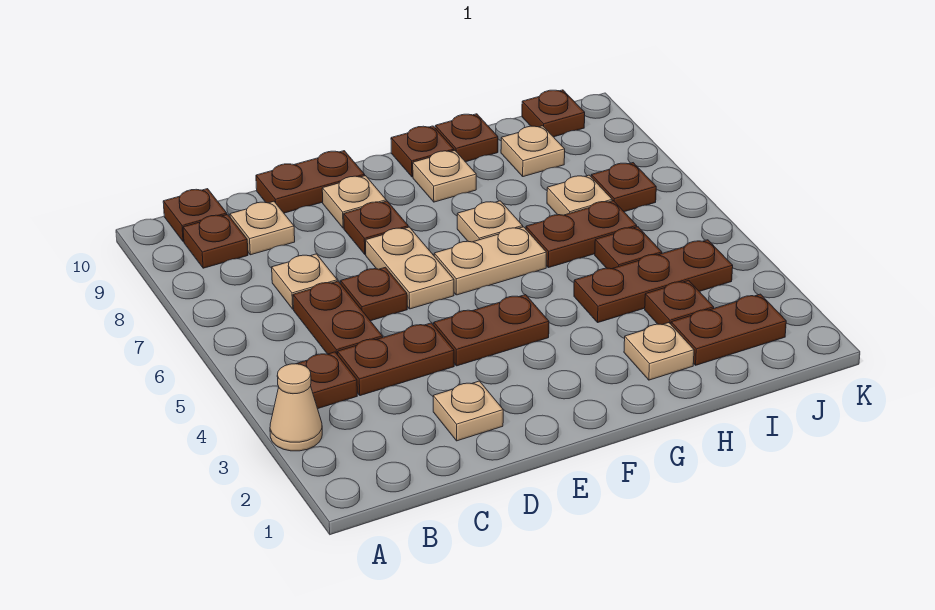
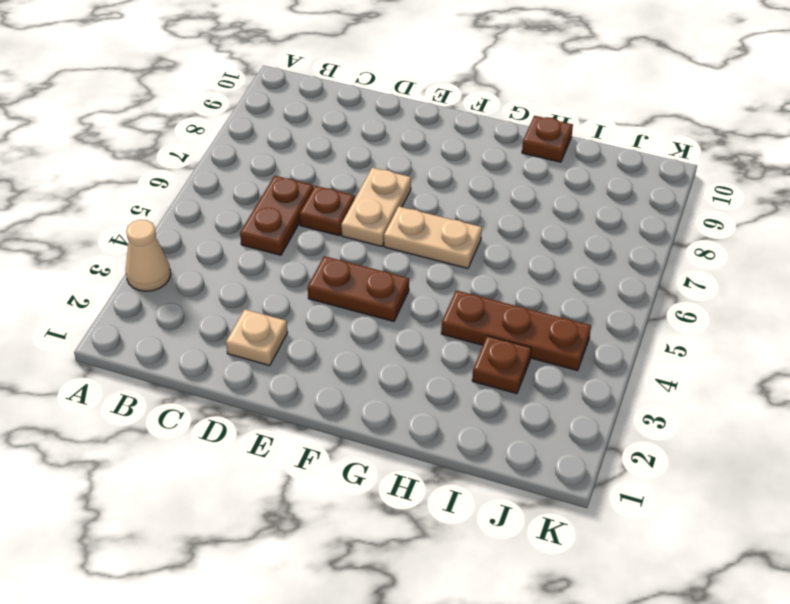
none -> brown 1x1 plate [297,352,357,409]
none -> brown 1x1 plate [183,214,248,268]
none -> brown 1x1 plate [163,189,227,242]
none -> brown 1x2 plate [338,323,454,396]

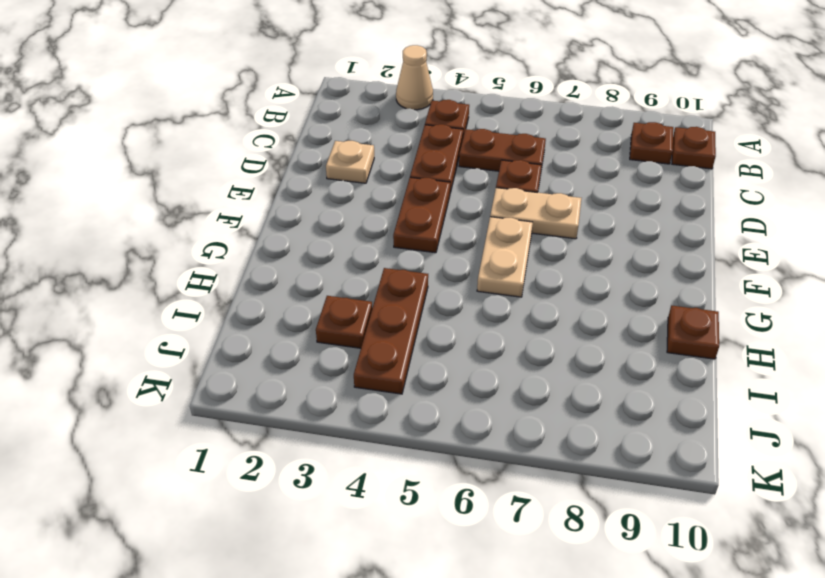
none -> tan 1x1 plate [272,254,337,309]
none -> tan 1x1 plate [230,201,295,255]
none -> brown 1x2 plate [256,151,365,213]
none -> brown 1x1 plate [344,201,408,254]

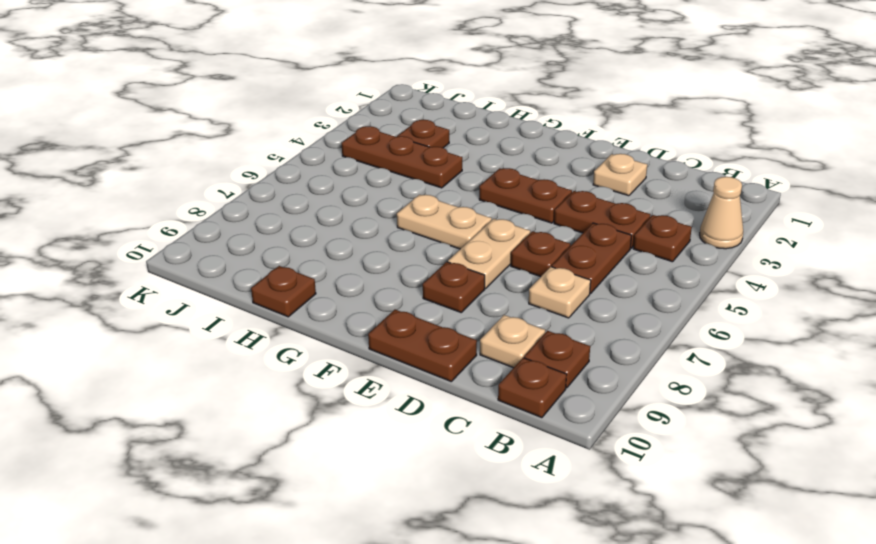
none -> tan 1x1 plate [322,176,386,228]
none -> tan 1x1 plate [457,201,523,242]
none -> tan 1x1 plate [413,151,476,202]
none -> brown 1x1 plate [391,126,454,177]

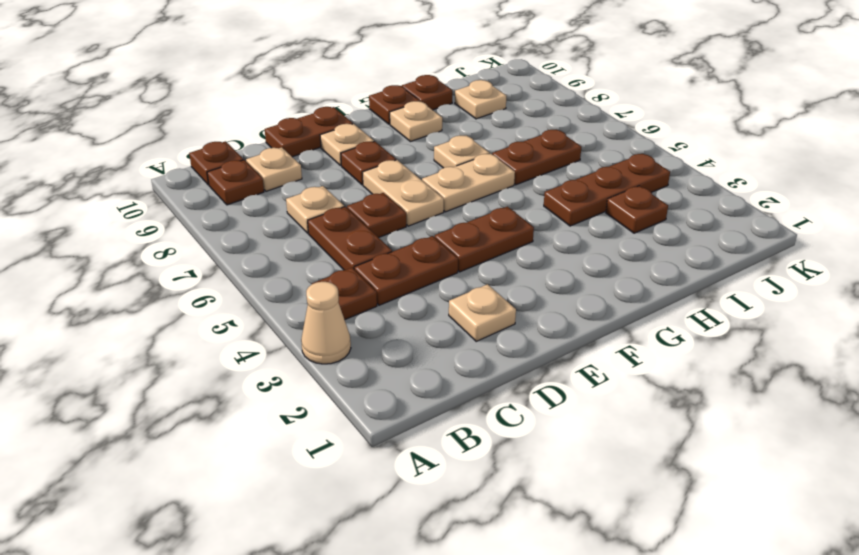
none -> tan 1x1 plate [624,323,694,380]
none -> brown 1x2 plate [671,294,786,365]
none -> brown 1x1 plate [595,227,662,269]
none -> tan 1x1 plate [547,175,612,215]

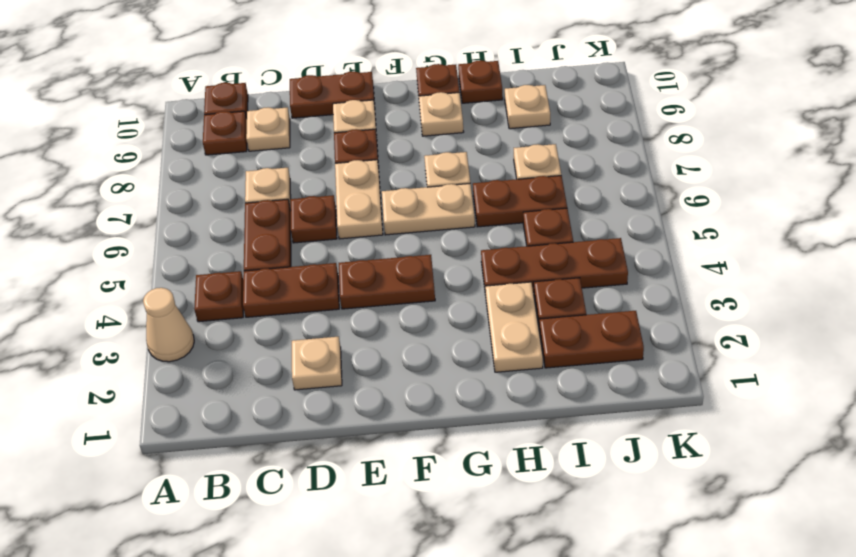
tan 1x2 plate [485,282,543,372] -> tan 1x1 plate [624,323,694,380]
none -> brown 1x1 plate [591,163,656,212]
none -> brown 1x1 plate [522,90,585,137]

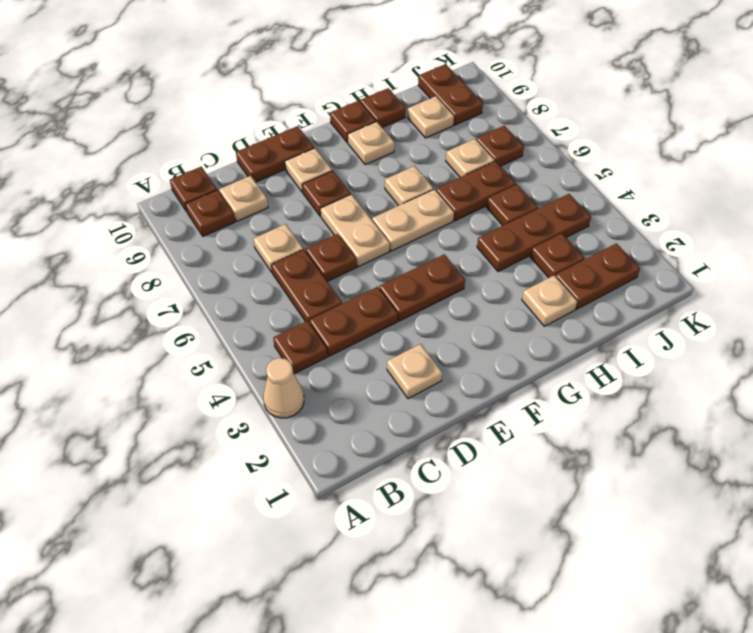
brown 1x2 plate [418,64,483,125] -> brown 1x1 plate [522,90,585,137]

